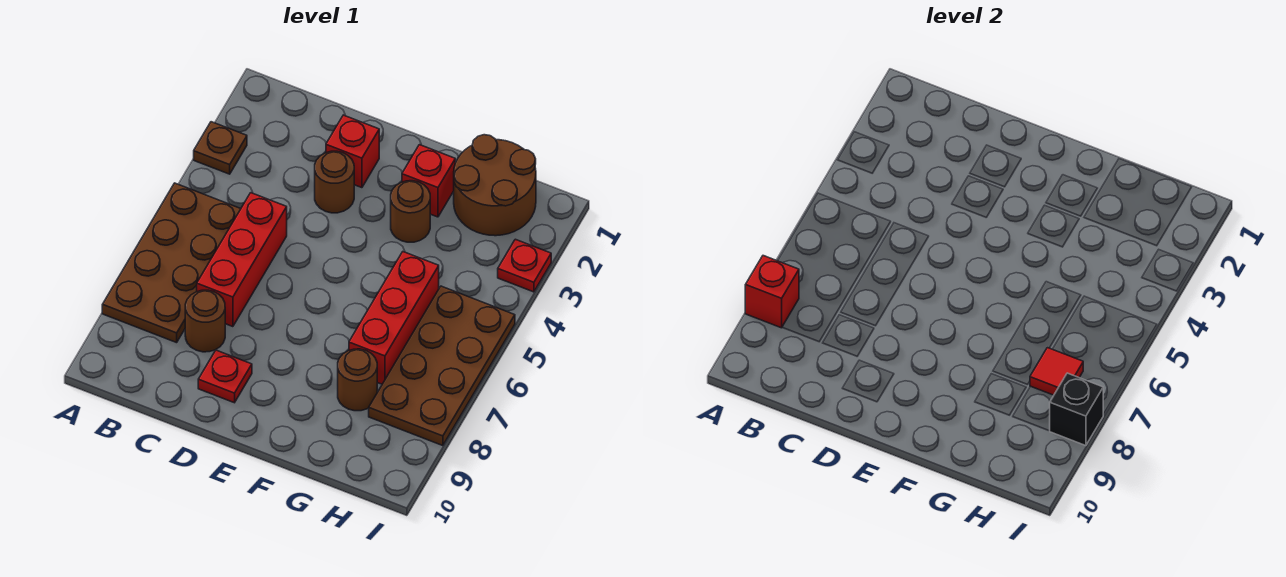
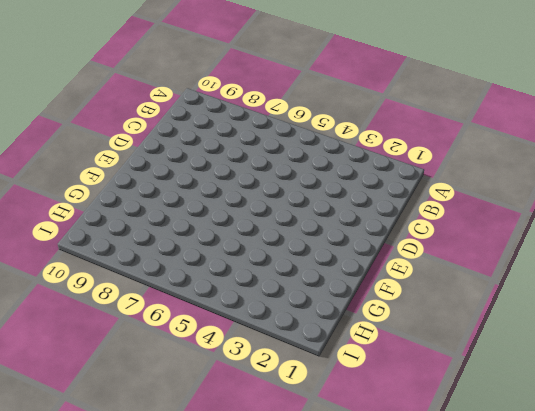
none -> brown 1x1 plate [194,122,247,174]
none -> brown 2x4 plate [102,183,241,343]
none -> red 1x3 brick [197,193,287,327]

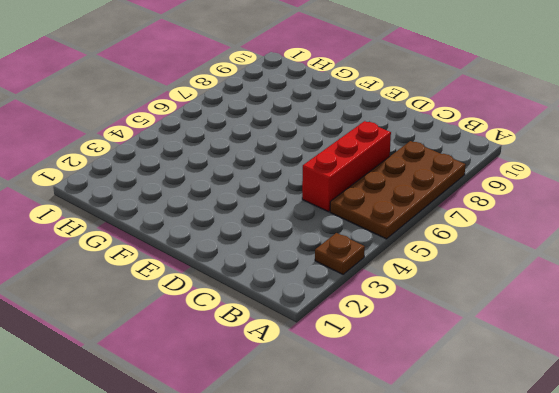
none -> brown 1x1 round brick [185,290,225,352]
none -> red 1x1 brick [326,115,379,188]
none -> brown 1x1 round brick [315,151,354,213]

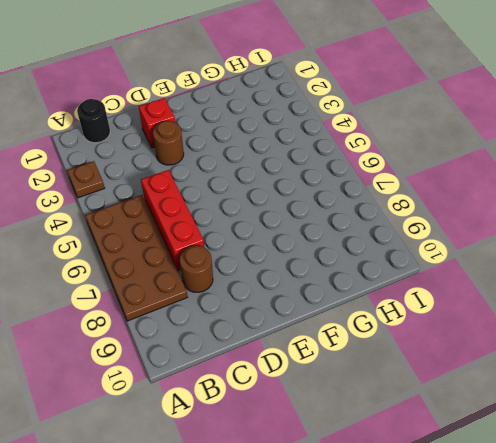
black 1x1 round brick [77,99,110,143] -> none
none -> red 1x1 plate [198,350,252,403]
none -> red 1x1 brick [402,145,455,217]
none -> brown 1x1 round brick [391,181,430,242]

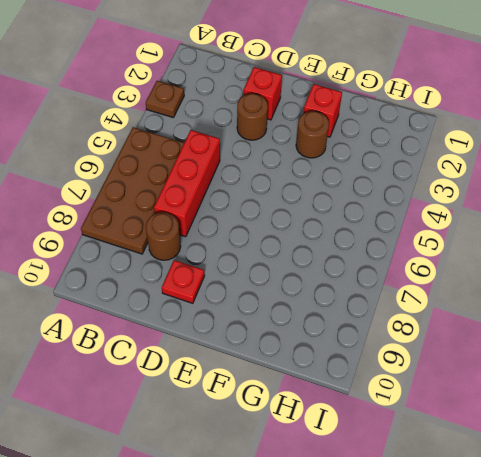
none -> brown 2x2 round brick [454,135,536,236]
none -> red 1x3 brick [349,252,439,384]
none -> brown 1x1 round brick [338,349,377,411]

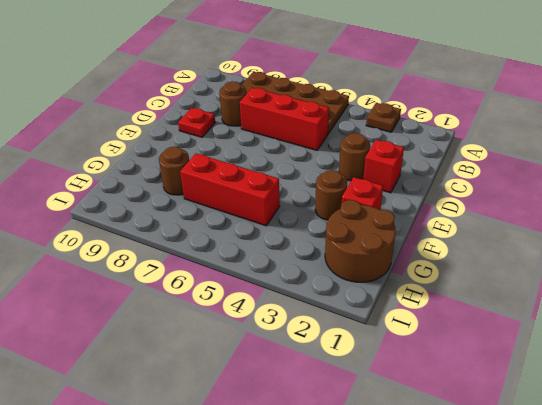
none -> brown 2x4 plate [369,286,515,446]
none -> red 1x1 plate [498,239,551,292]
none -> red 1x1 brick [745,256,799,328]

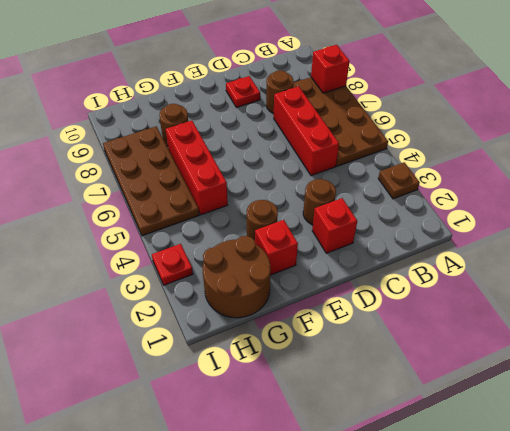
none -> red 1x1 tile [1030,348,1083,395]
none -> black 1x1 brick [1050,373,1103,446]

